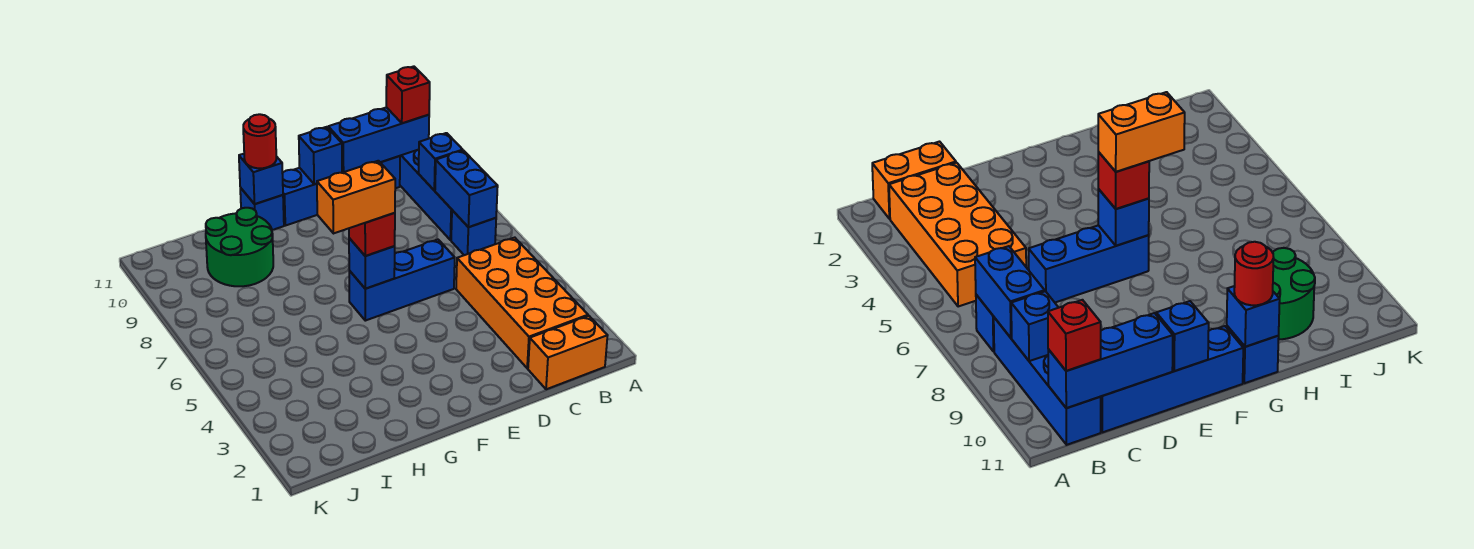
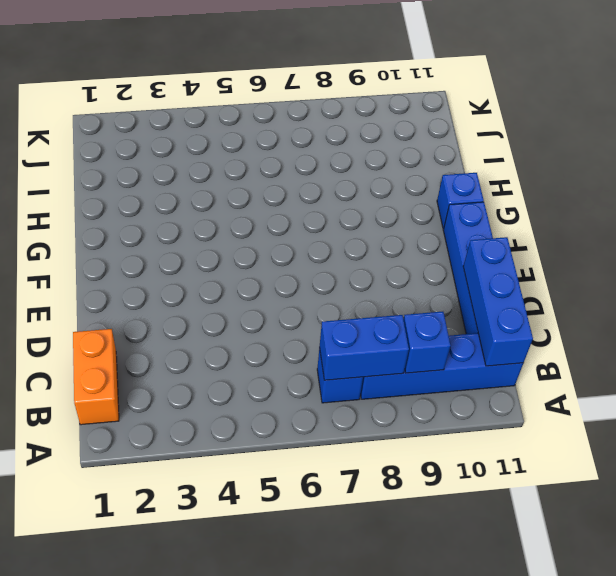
none -> orange 2x4 brick [456,238,588,368]
none -> blue 1x3 brick [349,240,455,321]
none -> green 2x2 round brick [206,208,273,286]

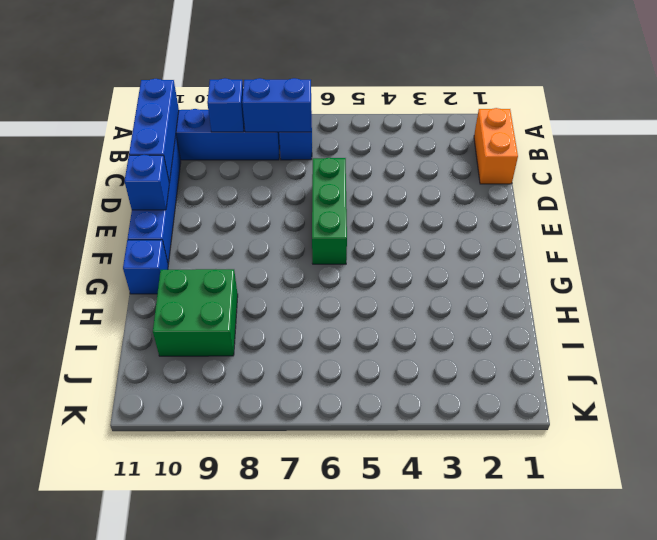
green 1x3 brick [312,158,347,264] -> blue 1x3 brick [349,240,455,321]
green 2x2 brick [153,269,238,356] -> green 2x2 round brick [206,208,273,286]
none -> orange 2x4 brick [456,238,588,368]
none -> blue 1x1 brick [349,238,395,289]
none -> blue 1x1 brick [239,154,283,204]

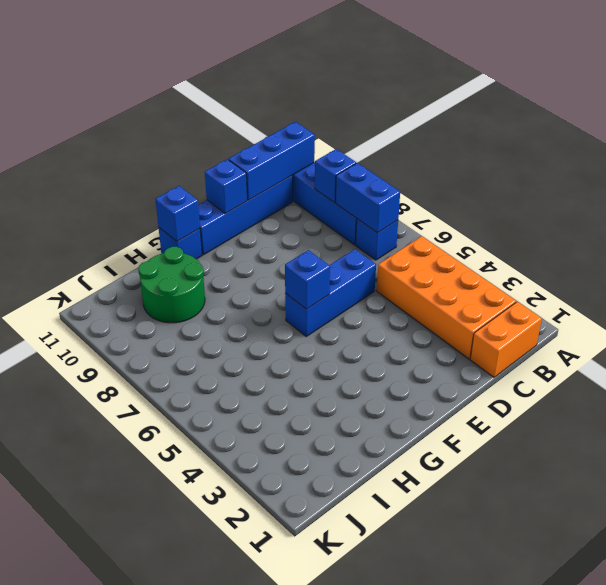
none -> red 1x1 brick [386,66,430,123]
none -> red 1x1 brick [349,213,395,256]
none -> red 1x1 round brick [243,114,276,168]

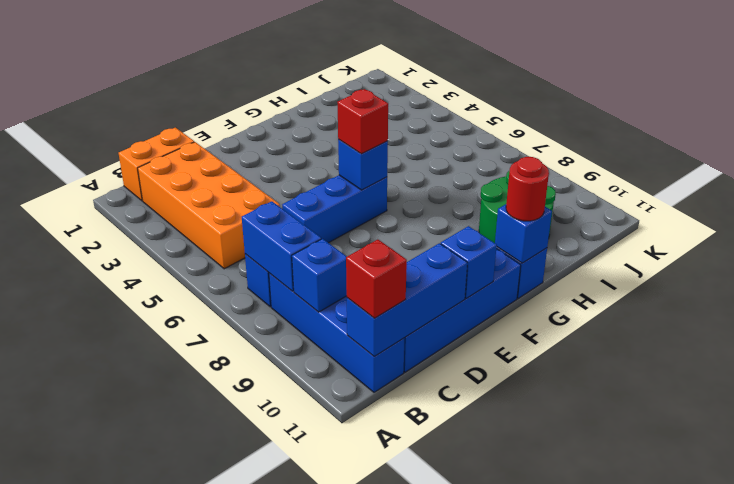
none -> orange 1x2 brick [317,161,395,234]

